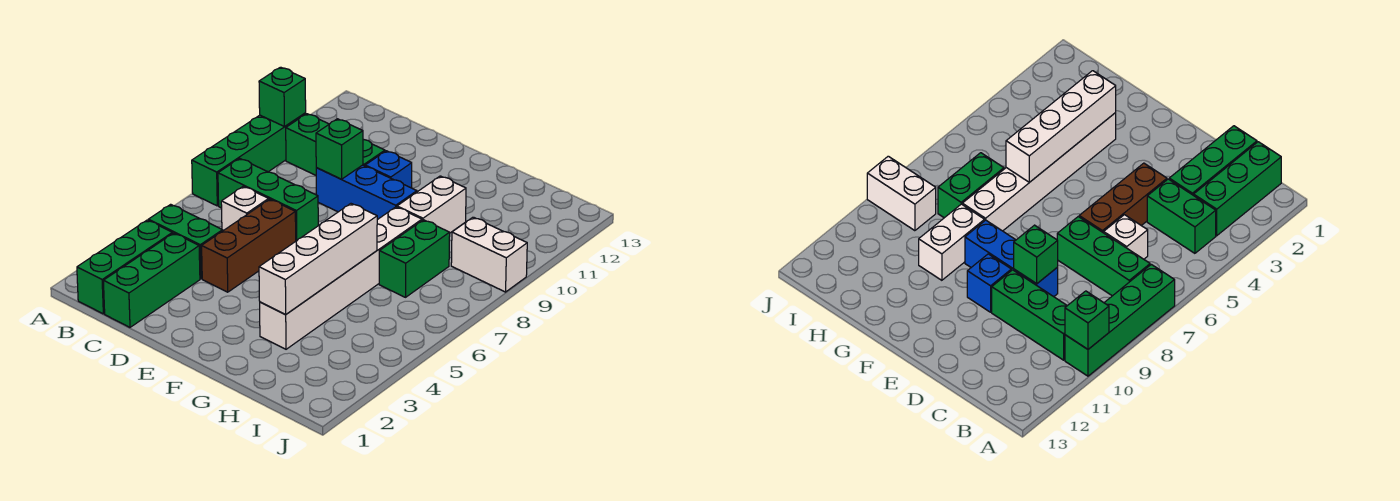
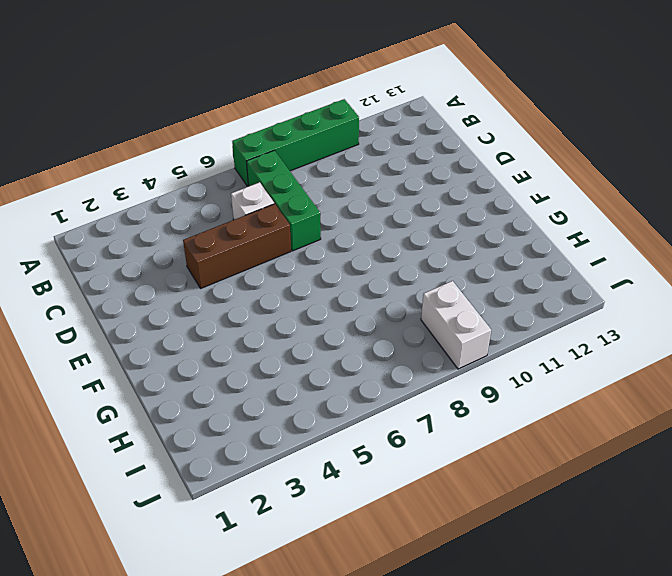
none -> green 1x3 brick [77,220,173,314]
none -> green 1x2 brick [148,204,223,279]
none -> green 1x3 brick [286,114,385,175]

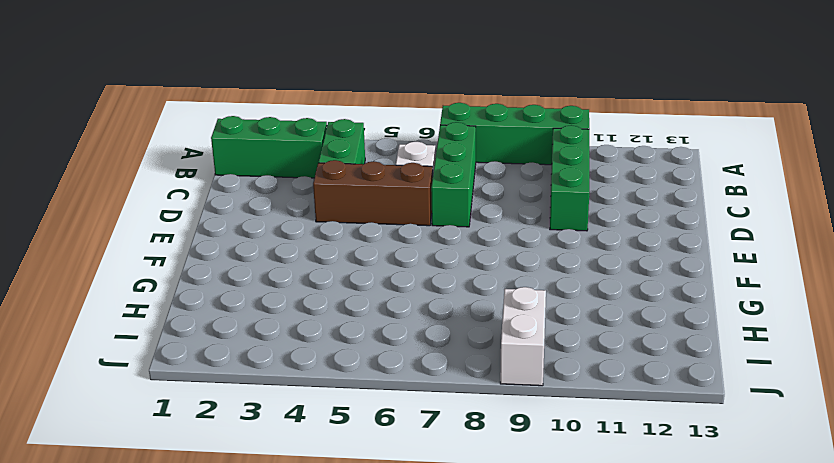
none -> green 1x3 brick [103,233,200,327]
none -> blue 1x3 brick [316,165,417,220]
none -> blue 1x1 brick [365,151,412,188]

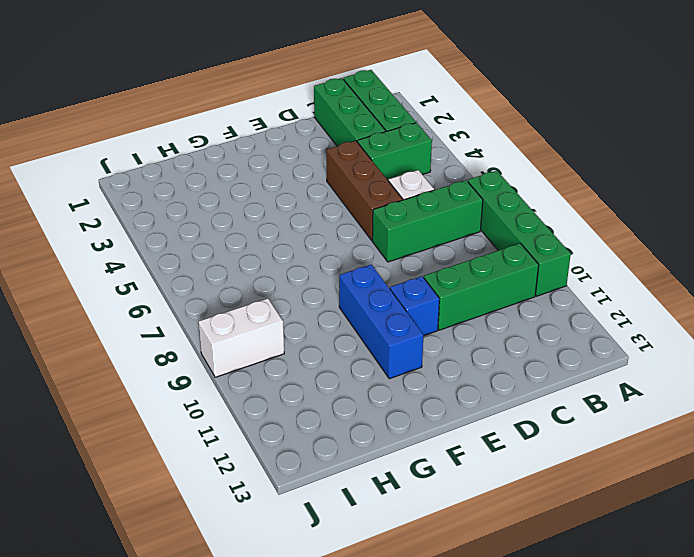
blue 1x3 brick [339,265,424,379] -> blue 1x3 brick turned to [316,165,417,220]
none -> white 1x6 brick [260,207,422,349]
none -> white 1x2 brick [397,176,466,233]
none -> green 1x2 brick [379,220,450,297]

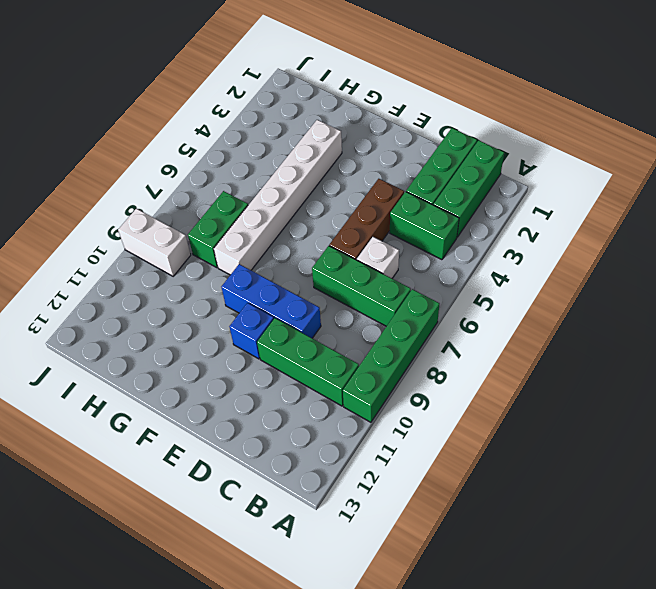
none -> white 1x2 brick [397,176,466,233]
none -> green 1x1 brick [259,67,306,127]
none -> green 1x1 brick [316,119,363,179]

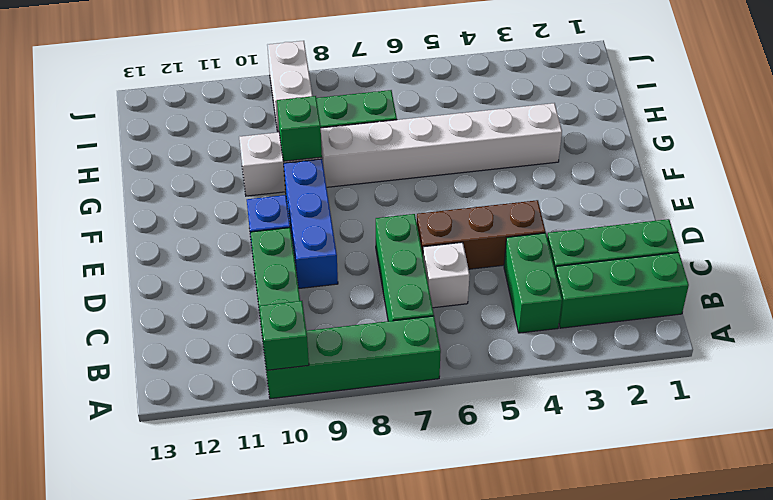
green 1x1 brick [277,96,322,161] -> green 1x1 brick moved to [316,119,363,179]
none -> white 1x4 brick [259,204,377,315]

